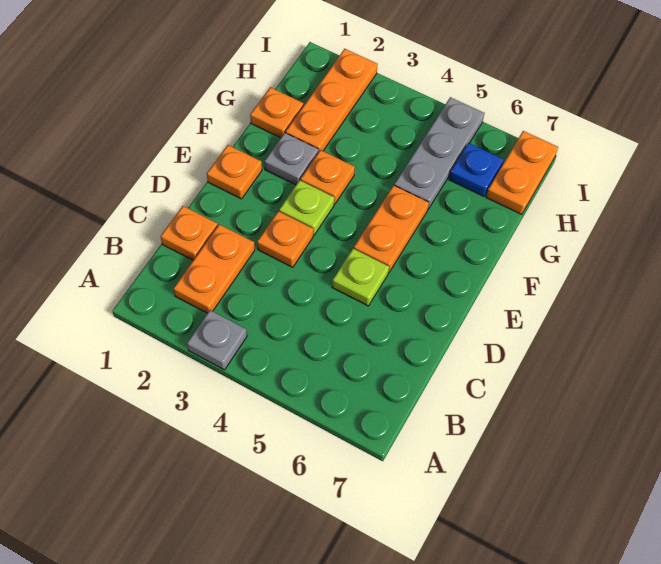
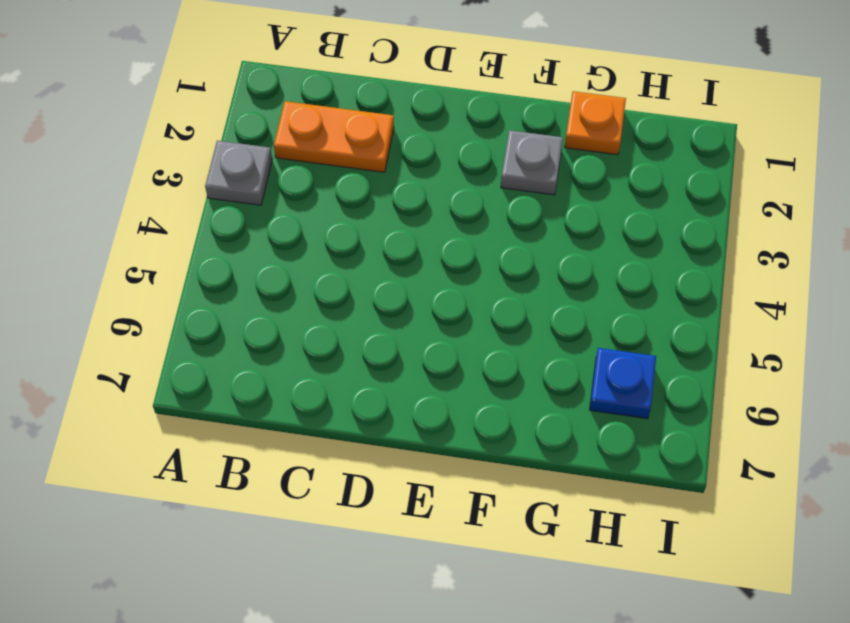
none -> orange 1x1 plate [161,206,218,260]
none -> orange 1x1 plate [257,211,313,267]
none -> lime 1x1 plate [332,248,389,306]

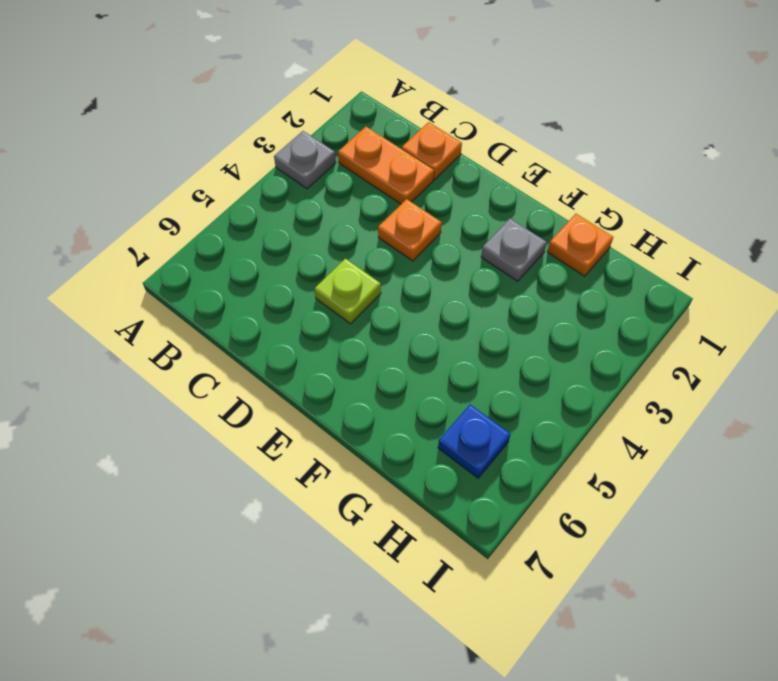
none -> orange 1x1 plate [207,145,262,199]
none -> lime 1x1 plate [279,180,334,235]
none -> orange 1x2 plate [354,185,429,273]

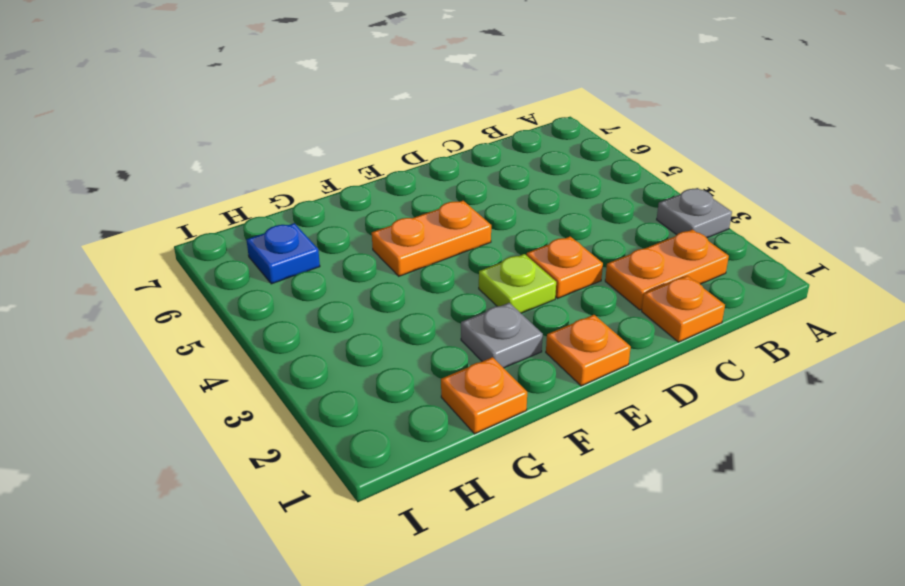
none -> lime 1x1 plate [332,248,389,306]
none -> orange 1x1 plate [301,150,355,204]
none -> orange 1x3 plate [286,49,378,151]

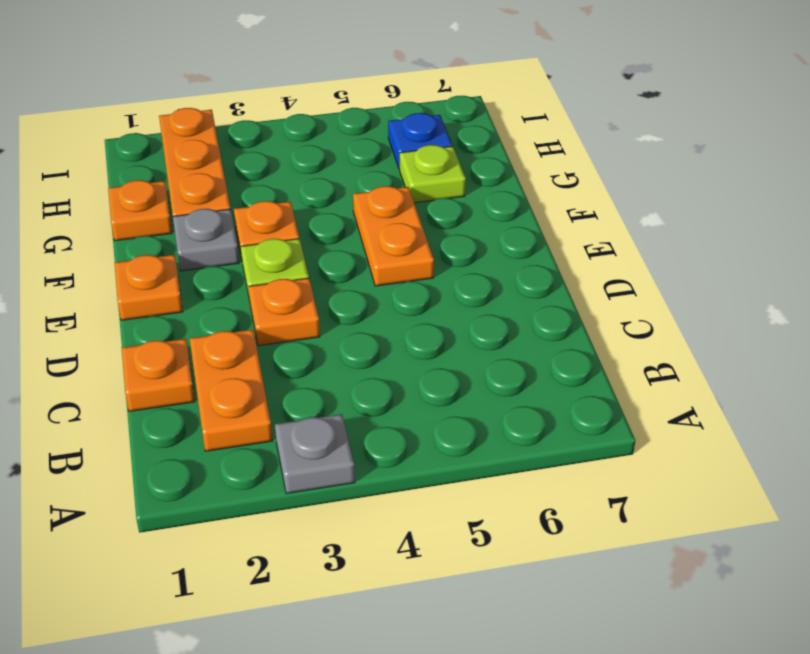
lime 1x1 plate [400,145,466,203] -> lime 1x1 plate moved to [332,248,389,306]
none -> grey 1x3 plate [394,97,484,209]
none -> orange 1x2 plate [486,131,558,215]

